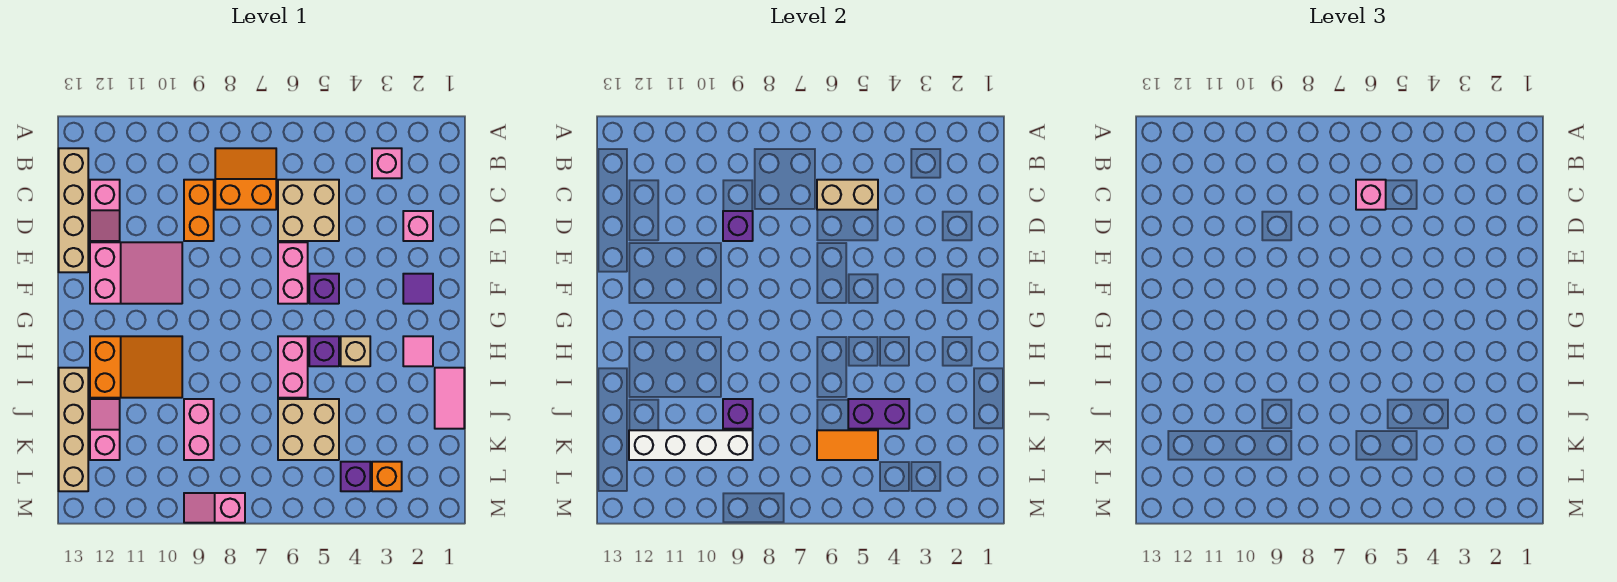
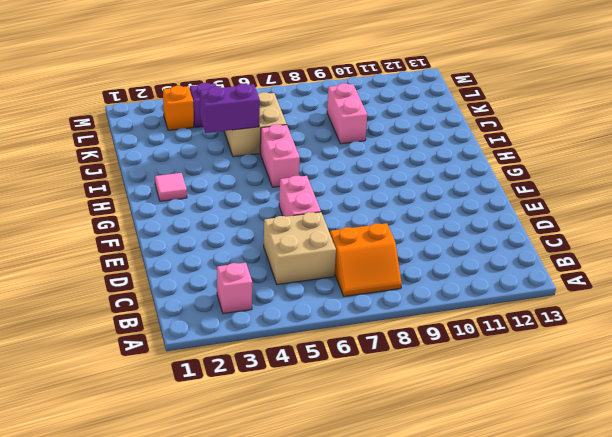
none -> tan 1x4 brick [59,148,88,272]
none -> orange 1x2 brick [184,180,214,241]
none -> pink 1x2 slope [90,180,120,241]
none -> pink 1x1 brick [403,211,433,241]

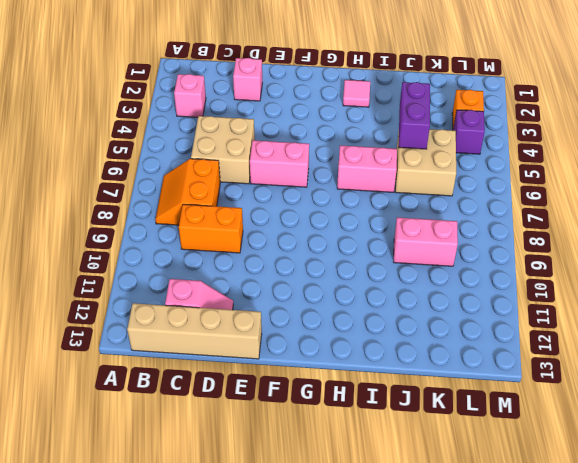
none -> pink 2x3 slope [90,242,182,304]
none -> purple 1x1 tile [403,274,433,304]
none -> purple 1x1 brick [309,274,339,304]
none -> tan 1x1 brick [341,336,370,366]

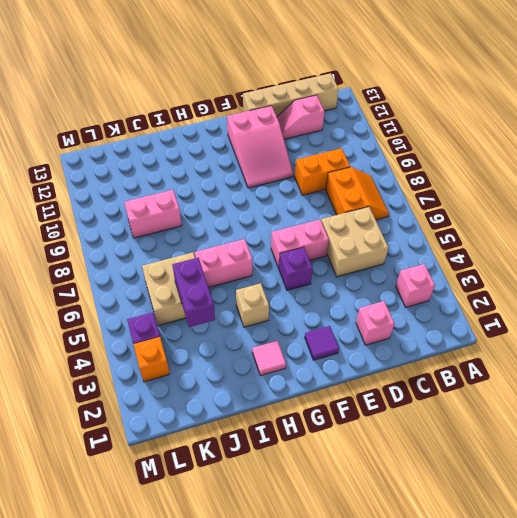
none -> purple 1x1 brick [309,336,339,366]
none -> orange 2x3 slope [90,336,182,398]
none -> pink 1x2 tile [435,368,464,429]
none -> tan 1x4 brick [59,368,88,491]

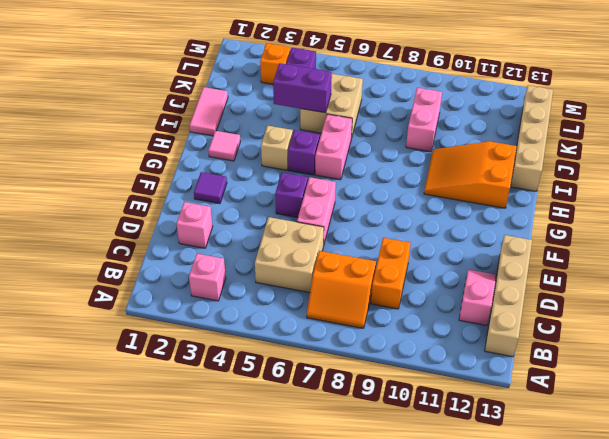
none -> pink 2x3 slope [90,242,182,304]
none -> pink 1x2 slope [90,399,120,460]
none -> pink 1x2 slope [184,493,245,523]
none -> tan 1x2 brick [817,180,878,210]

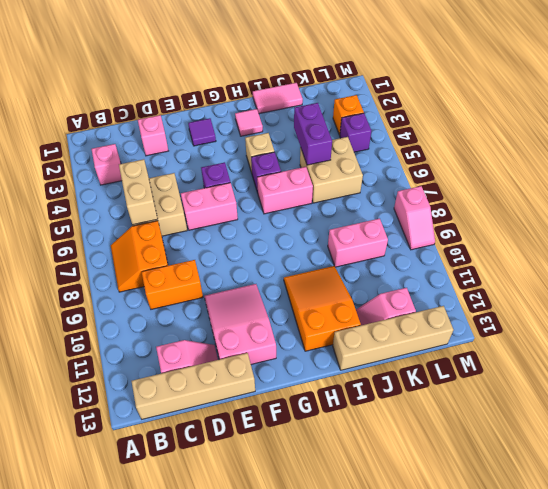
none -> purple 1x1 brick [723,211,753,241]
none -> purple 1x1 brick [723,399,753,429]
none -> orange 1x2 tile [817,430,878,460]
none -> white 1x4 brick [629,430,753,460]

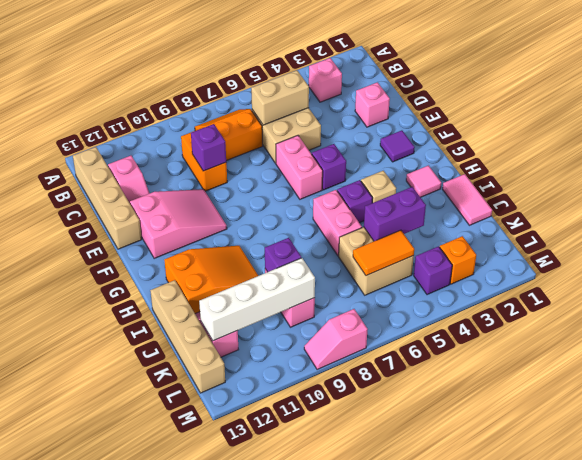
none -> pink 1x1 brick [1356,180,1386,210]

